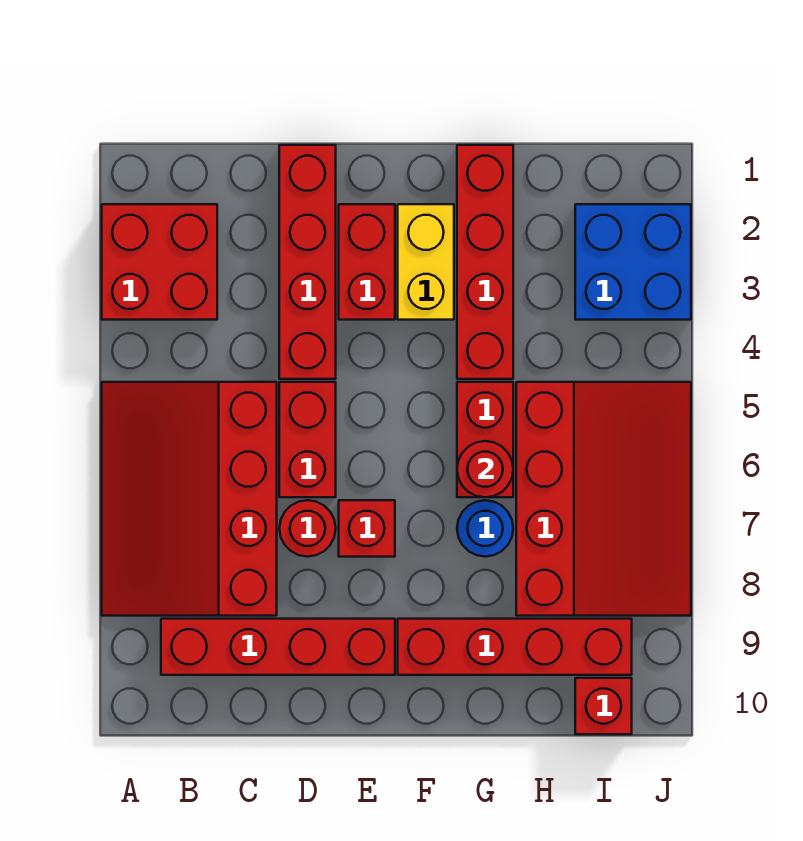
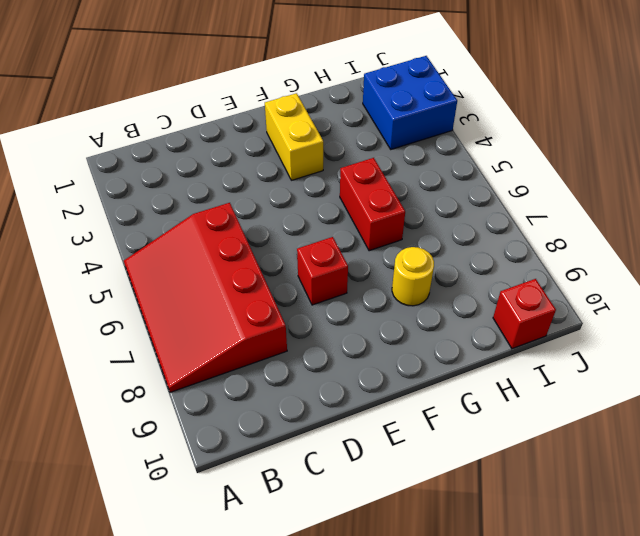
yellow 1x1 round brick [392,247,434,306] -> none
none -> red 2x2 brick [102,204,217,320]
none -> red 1x4 brick [161,619,395,675]
none -> red 1x4 brick [279,145,336,379]

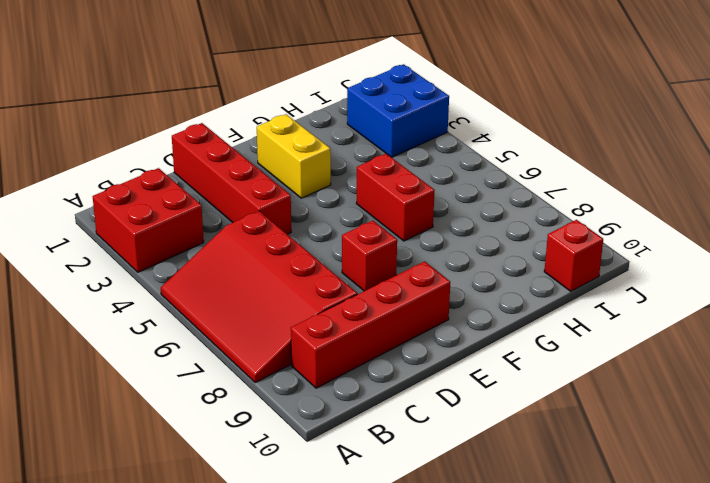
none -> red 1x2 brick [279,382,336,497]
none -> red 1x1 round brick [279,500,336,557]
none -> red 1x2 brick [339,204,395,320]

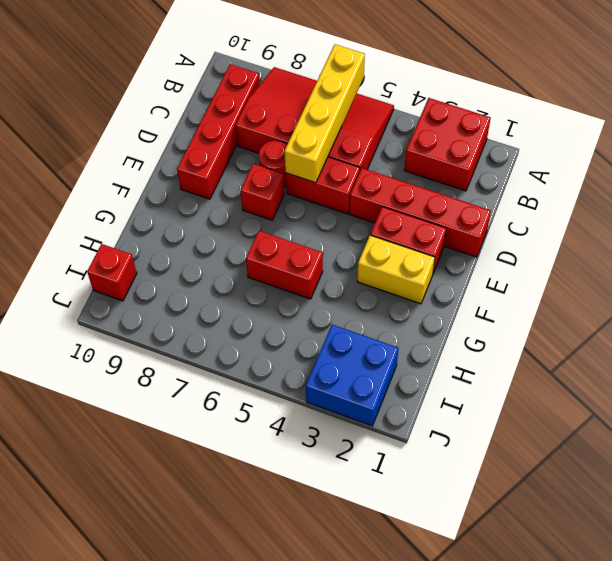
yellow 1x4 brick [284,44,365,183] -> none
none -> red 1x4 brick [398,619,632,675]
none -> red 1x4 brick [457,145,513,379]
none -> blue 1x1 round brick [457,500,513,557]

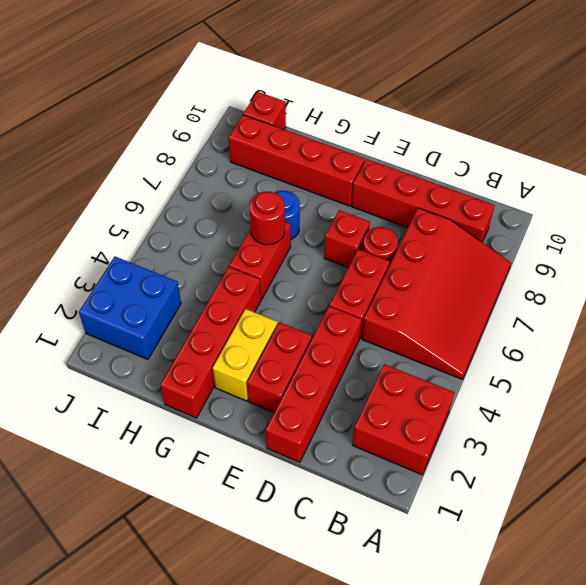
none -> red 3x4 slope [516,382,691,616]

